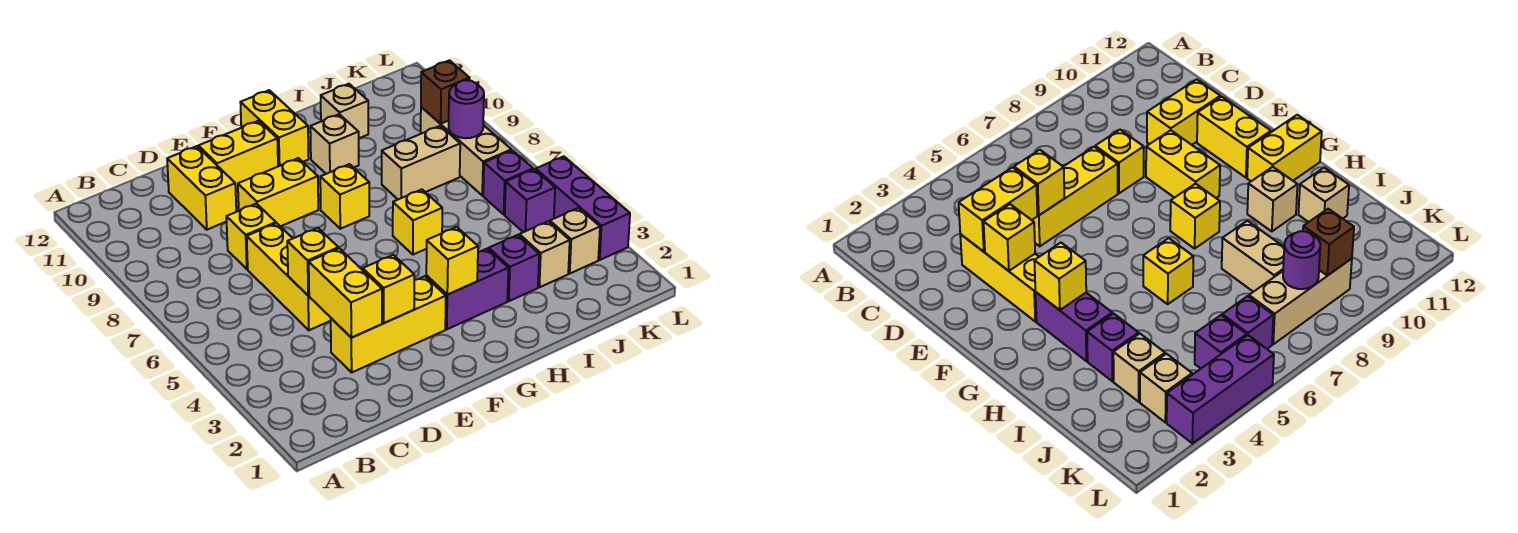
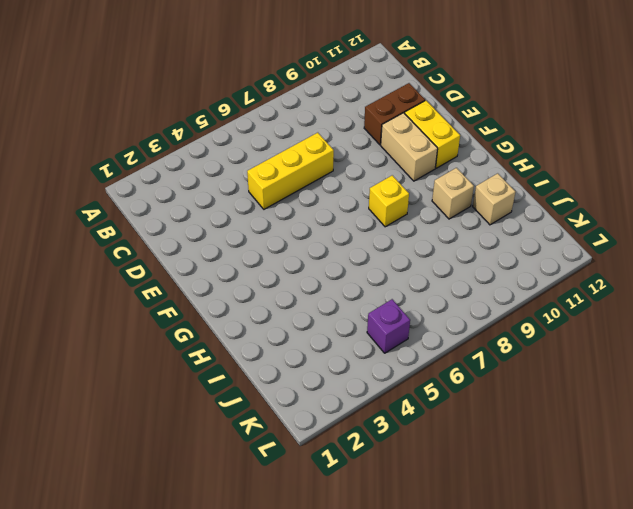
brown 1x2 brick [364,83,425,145] -> yellow 1x2 brick [167,146,236,230]
tan 1x2 brick [381,113,438,181] -> tan 1x2 brick moved to [382,126,460,199]
none -> yellow 1x3 brick [331,276,446,372]
none -> yellow 1x1 brick [226,204,276,269]
none -> yellow 1x2 brick [238,158,318,226]

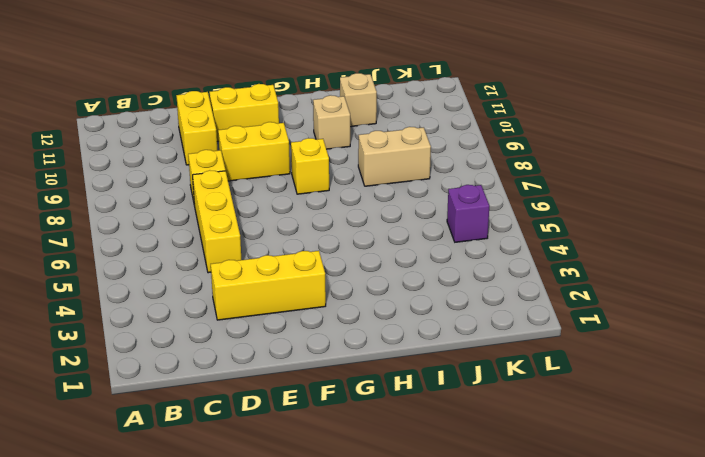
none -> purple 1x2 brick [426,249,508,329]
none -> yellow 1x2 brick [240,90,309,166]
none -> yellow 1x1 brick [393,190,442,255]

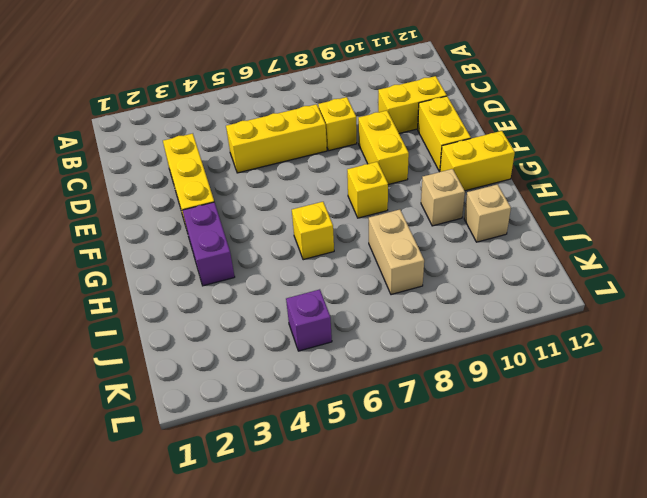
none -> purple 1x1 brick [489,235,539,301]
none -> tan 1x1 brick [519,221,570,287]
none -> tan 1x1 brick [550,208,600,273]

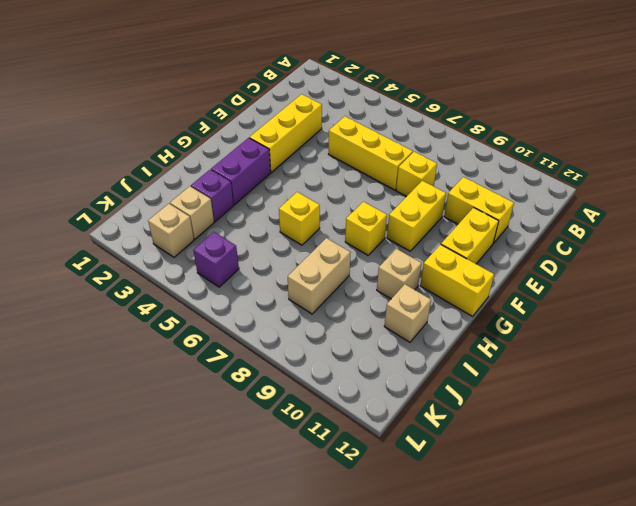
none -> purple 1x1 brick [483,150,533,214]
none -> tan 1x3 brick [421,107,511,195]
none -> purple 1x3 brick [536,156,630,260]

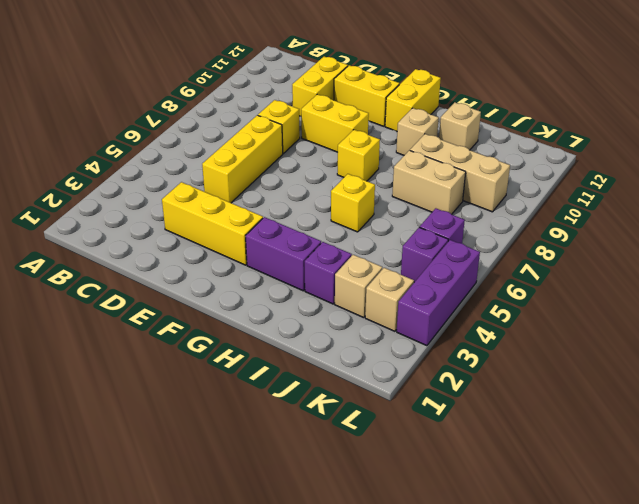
tan 1x3 brick [410,134,510,212] -> tan 1x3 brick turned to [421,107,511,195]
none -> yellow 1x2 brick [309,248,382,338]
none -> yellow 1x1 brick [287,228,338,296]
none -> yellow 1x1 brick [363,255,414,323]

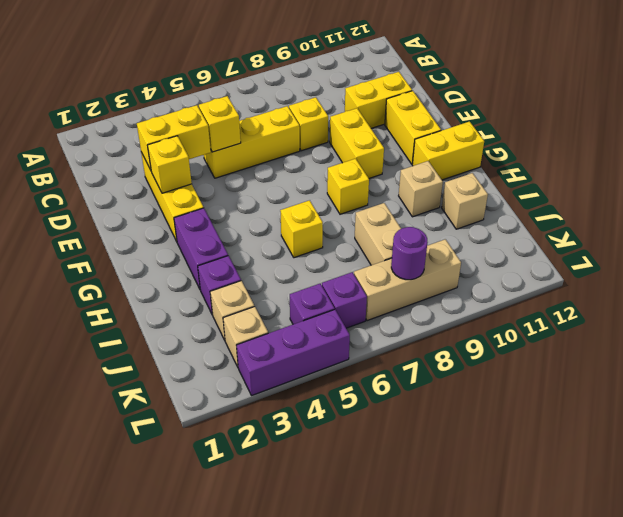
none -> yellow 1x1 brick [426,227,478,294]
none -> brown 1x1 brick [421,60,470,124]

